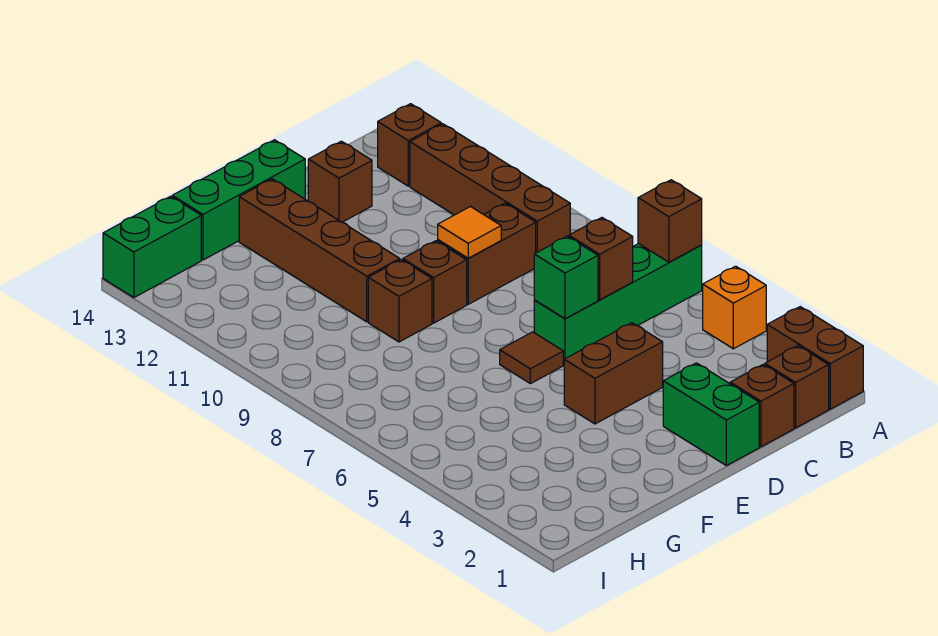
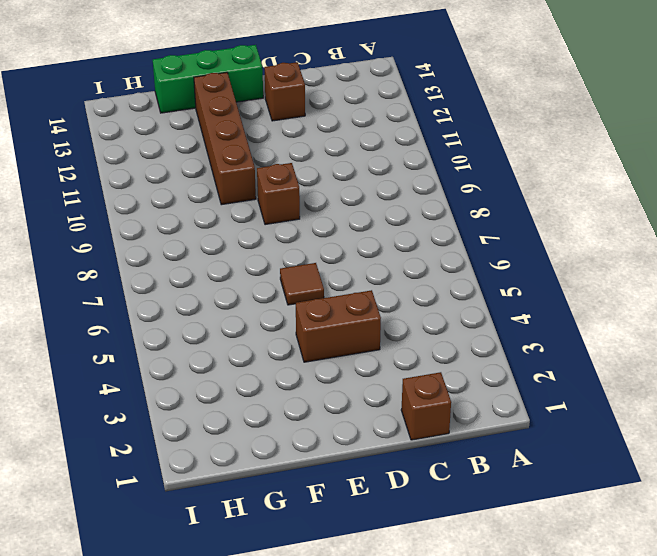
none -> brown 1x2 brick [767,307,863,409]
none -> orange 1x1 brick [703,266,766,349]
none -> green 1x4 brick [534,244,702,364]

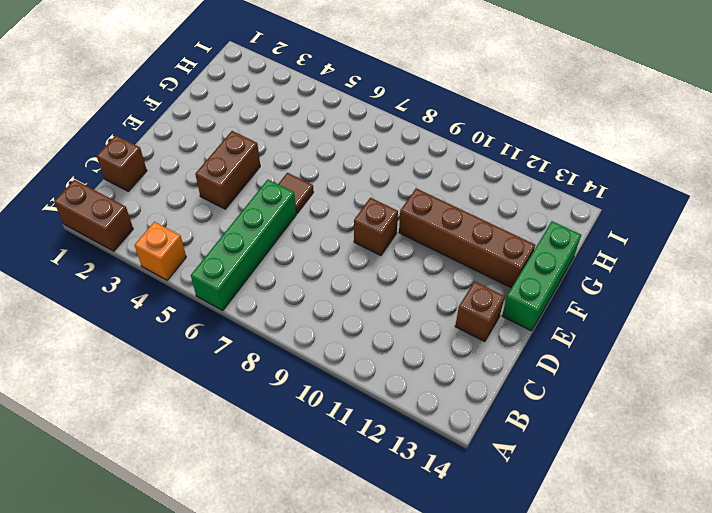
none -> brown 1x1 brick [765,346,829,428]
none -> brown 1x4 brick [410,124,570,253]
none -> brown 1x1 brick [378,104,441,186]

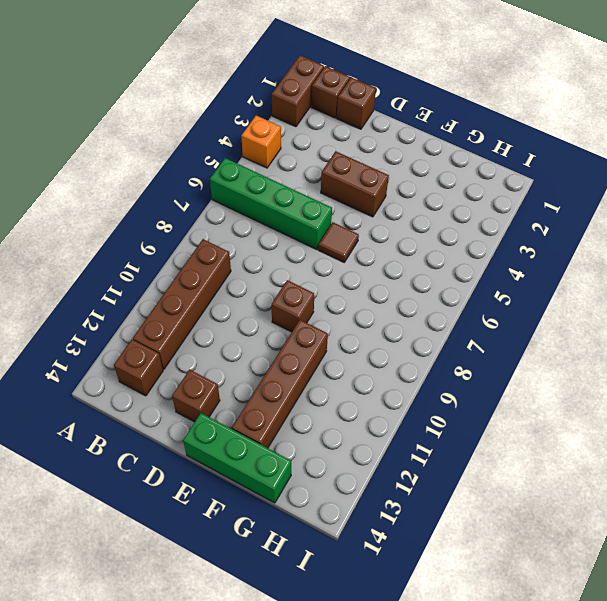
none -> brown 1x2 brick [438,203,536,304]
none -> green 1x2 brick [663,363,759,466]
none -> brown 1x1 brick [368,260,432,342]

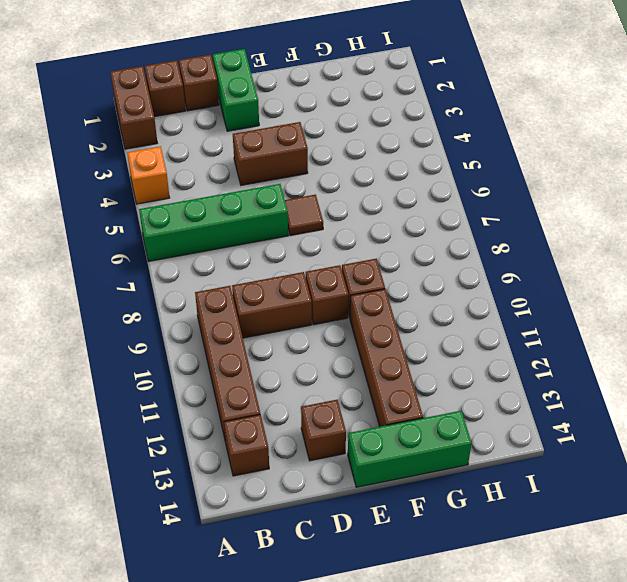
none -> green 1x2 brick [103,196,201,298]
none -> brown 1x1 brick [638,180,702,262]
none -> brown 1x1 brick [569,218,633,300]

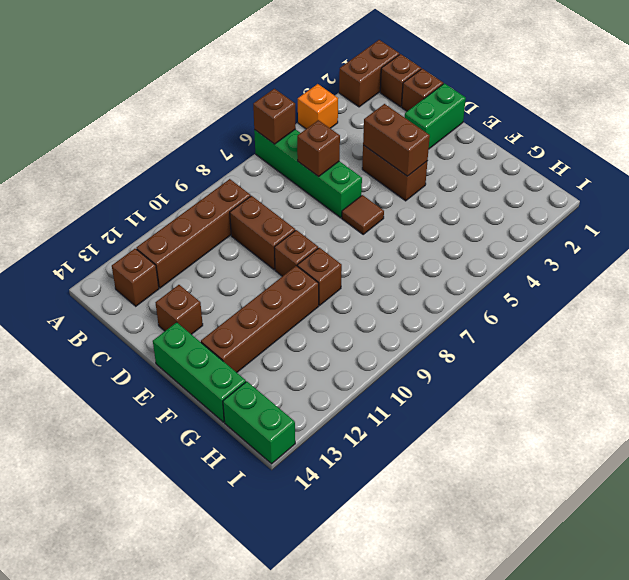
brown 1x2 brick [363,104,430,176] -> none
none -> green 1x1 brick [534,236,598,319]
none -> orange 1x1 tile [438,207,501,258]

